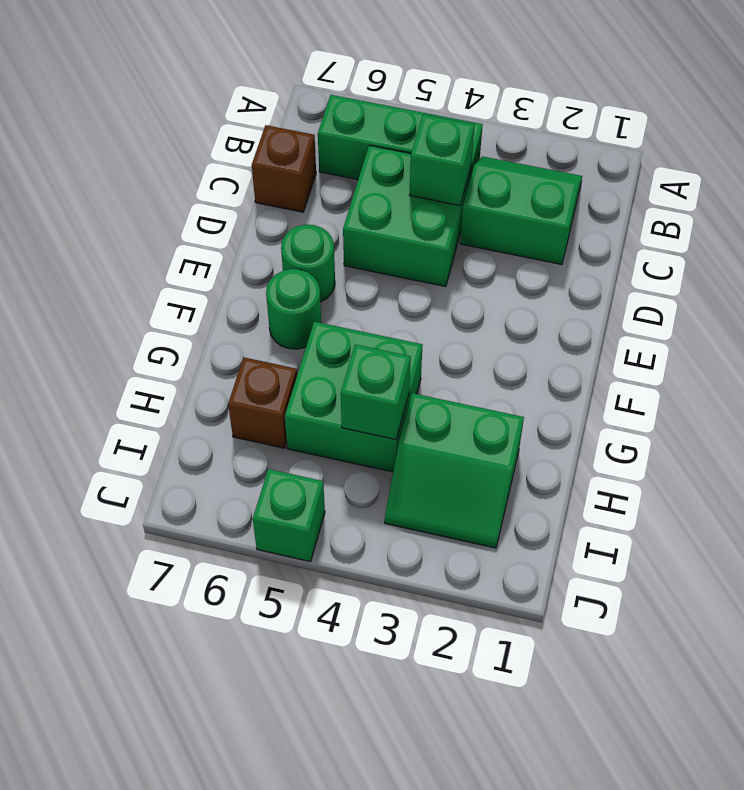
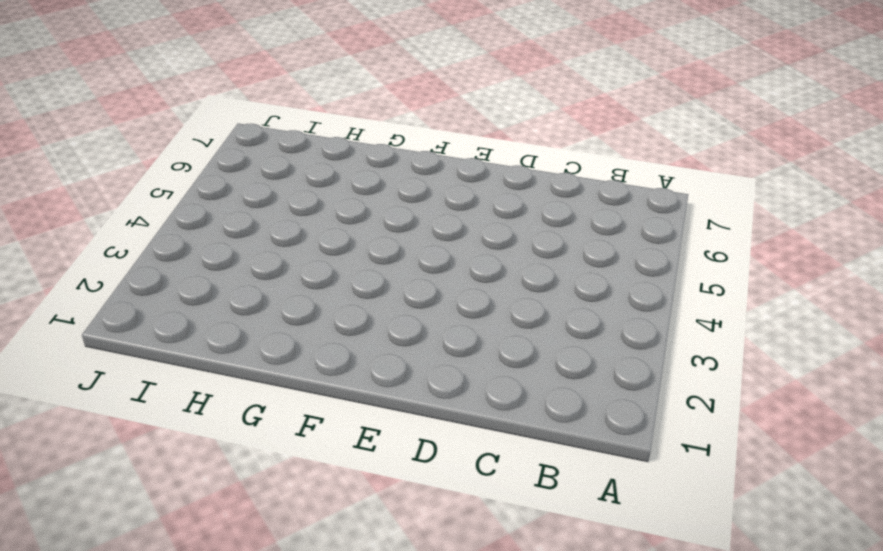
none -> green 2x2 slope [460,156,582,265]
none -> green 1x3 brick [318,95,483,180]
none -> green 2x2 brick [343,145,471,287]

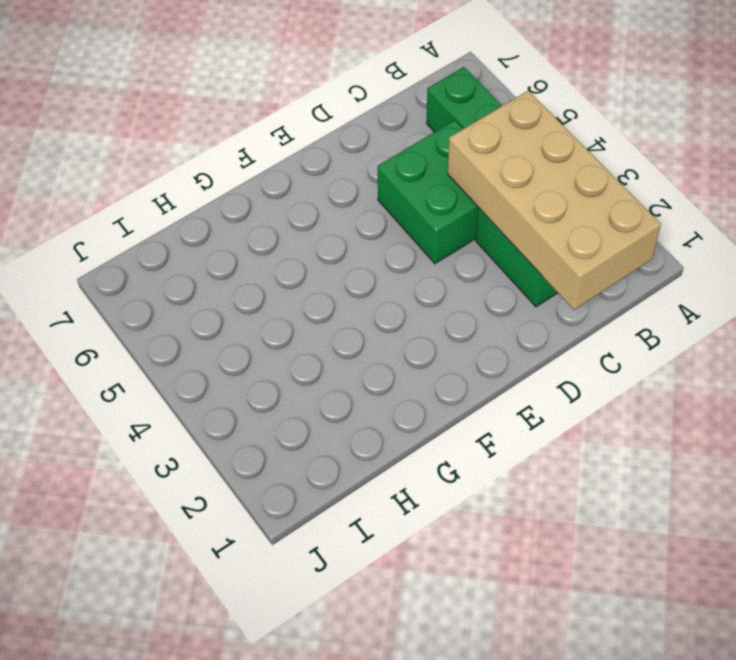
tan 2x4 brick [448,91,661,310] -> green 1x1 brick [410,114,475,206]
none -> brown 1x1 brick [252,125,316,212]
none -> green 1x1 round brick [281,225,335,302]
none -> green 1x1 round brick [266,269,321,349]

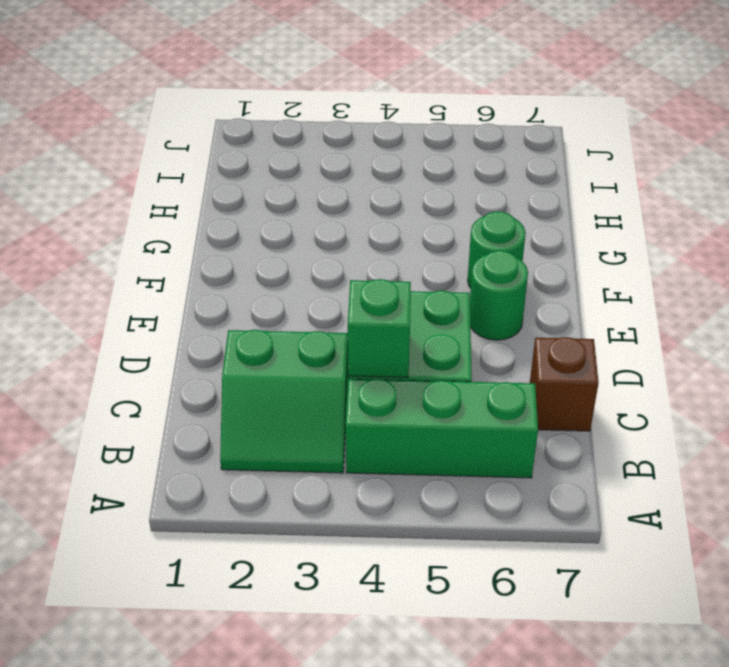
none -> green 2x2 brick [285,322,423,472]
none -> green 2x2 slope [385,393,524,548]
none -> brown 1x1 brick [228,357,297,448]

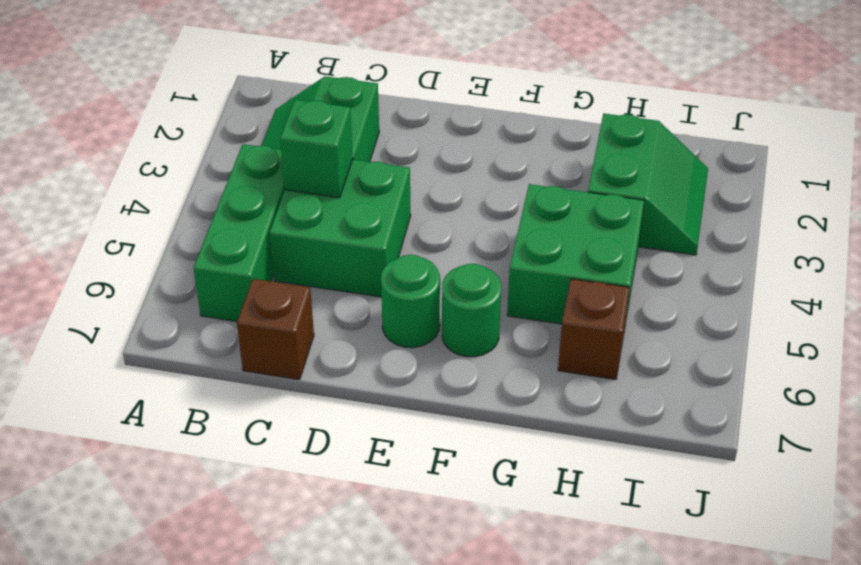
none -> green 1x1 brick [253,469,325,562]
none -> green 1x1 brick [341,345,411,440]

